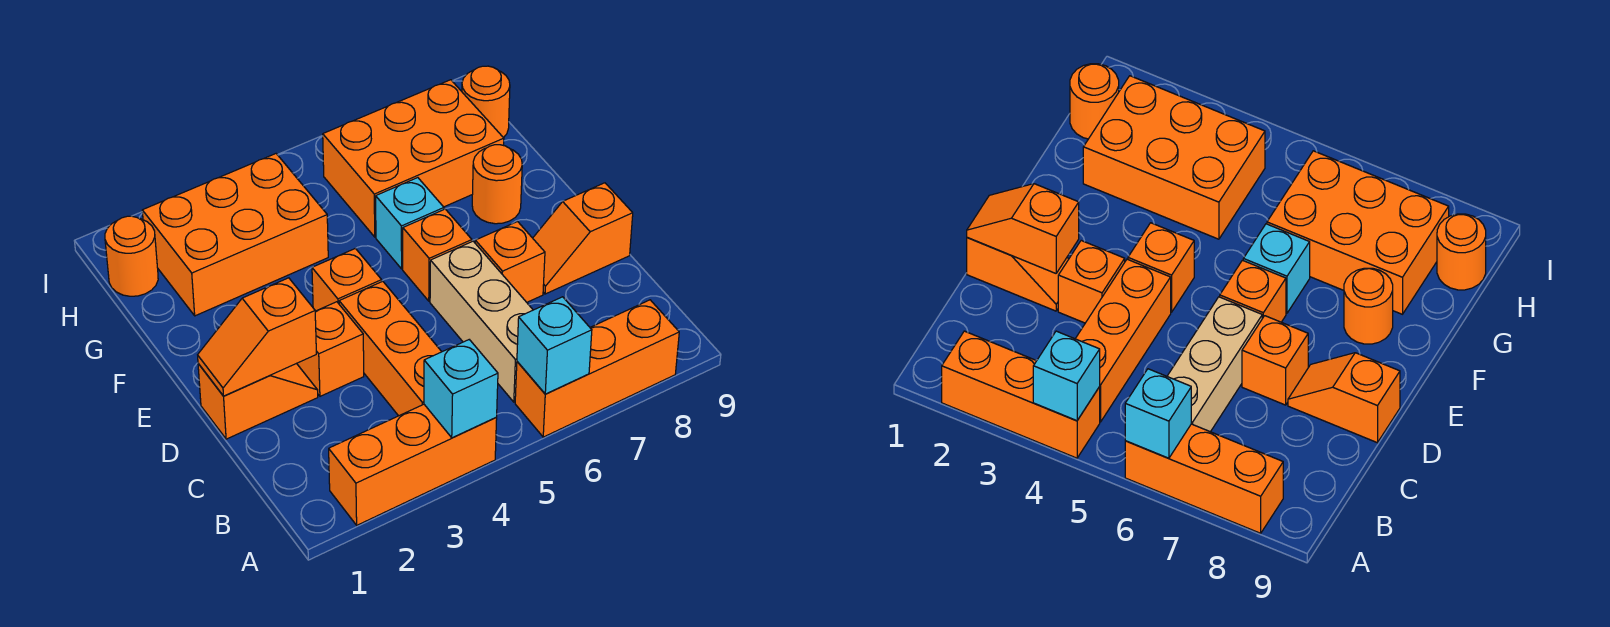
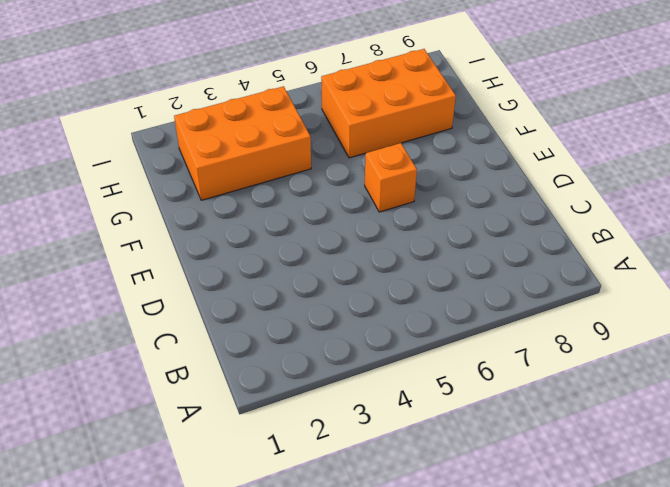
none -> orange 1x3 brick [329,404,497,525]
none -> orange 1x3 brick [515,300,679,437]
none -> orange 1x3 brick [339,281,442,416]

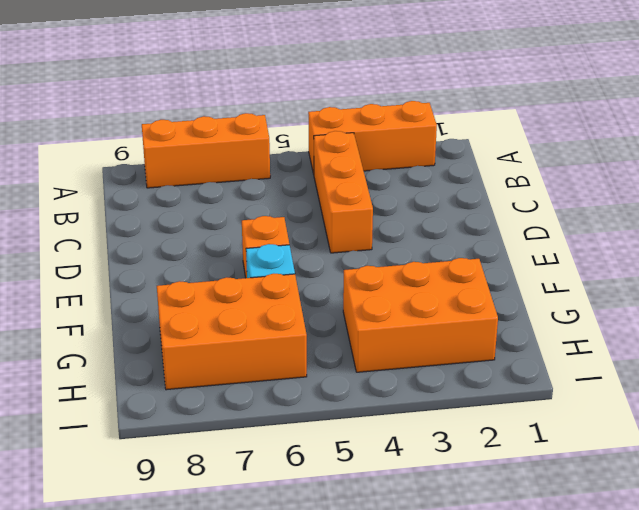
none -> tan 1x3 brick [430,241,533,402]
none -> orange 1x2 slope [198,363,318,439]
none -> orange 1x1 brick [297,302,364,396]

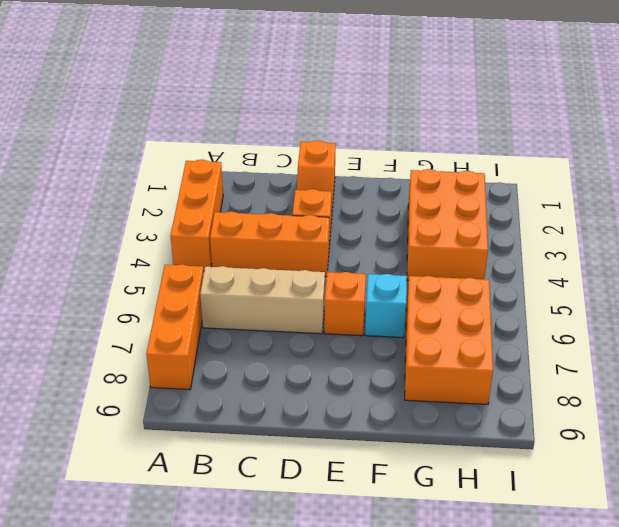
none -> orange 1x1 brick [475,222,545,302]
none -> orange 1x2 slope [533,183,633,294]
none -> orange 1x1 brick [312,248,382,311]

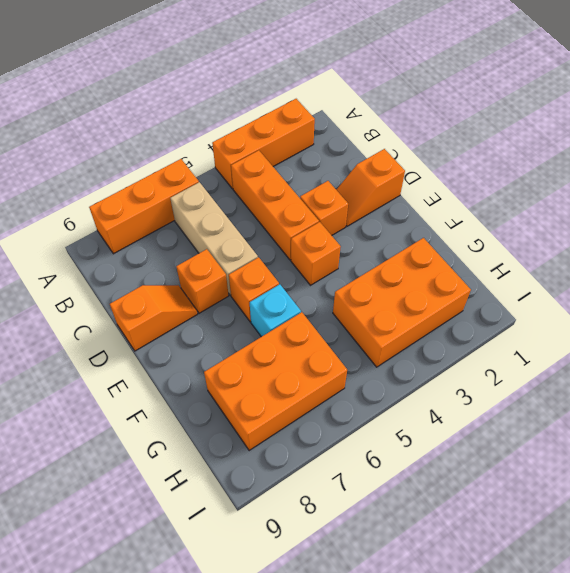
none -> orange 1x1 round brick [472,145,522,224]
none -> orange 1x1 round brick [105,216,158,296]
none -> orange 1x1 round brick [462,66,510,138]

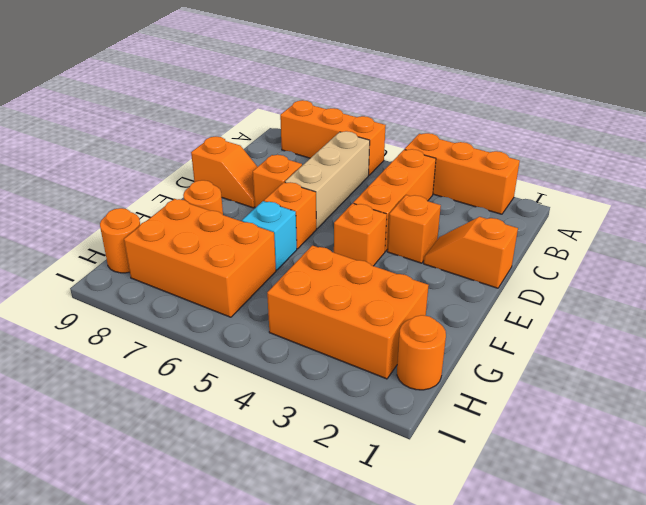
none -> cyan 1x1 brick [424,340,498,438]
none -> cyan 1x1 brick [517,297,592,394]
none -> orange 1x2 slope [198,278,316,396]

